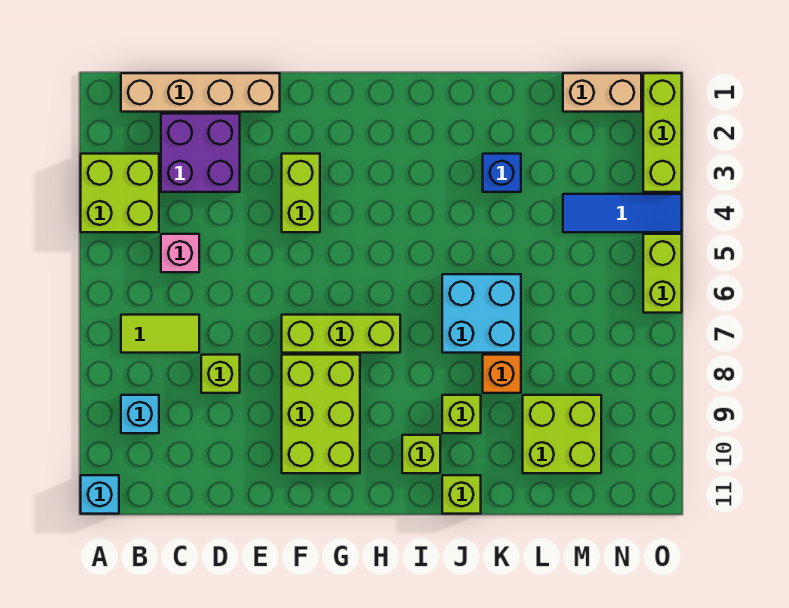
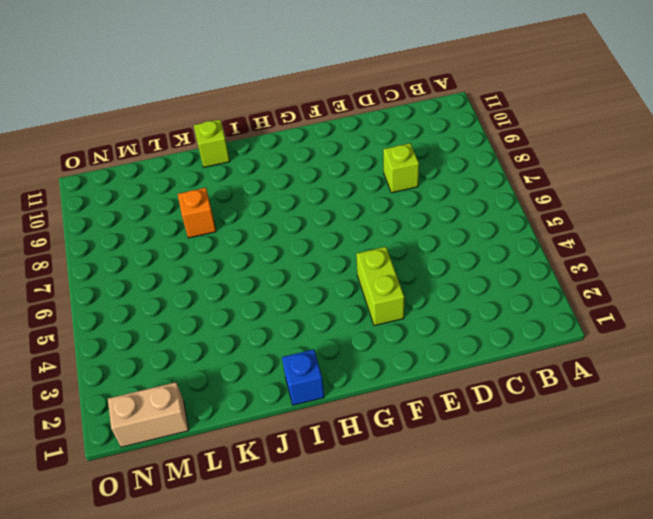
blue 1x1 brick [282,349,324,405] -> blue 1x1 brick moved to [483,154,521,192]
none -> lime 2x2 brick [81,154,159,232]
none -> cyan 1x1 brick [81,475,119,514]
none -> tan 1x4 brick [121,73,280,112]

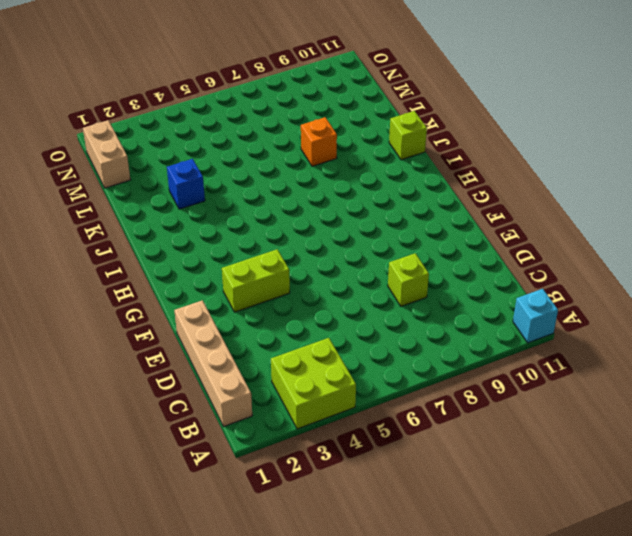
none -> lime 1x2 tile [121,315,199,353]
none -> cyan 1x1 brick [121,395,159,433]
none -> purple 2x2 brick [161,114,240,192]

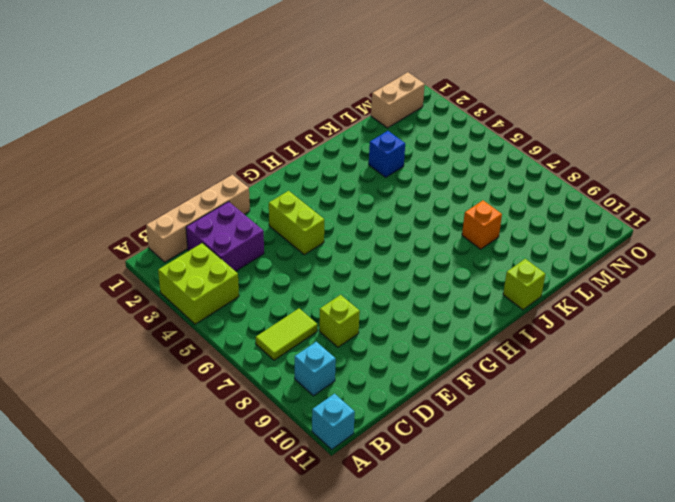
none -> pink 1x1 brick [161,234,199,272]
none -> lime 1x3 brick [282,315,400,353]
none -> lime 2x3 brick [282,355,360,473]

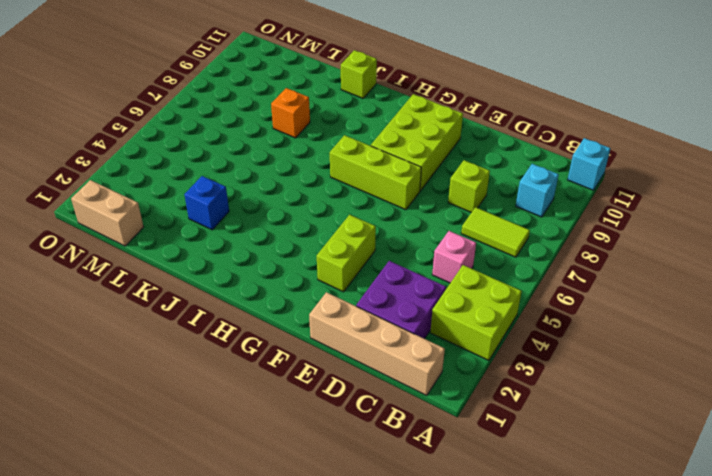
none -> lime 1x1 brick [402,435,440,473]
none -> cyan 2x2 brick [442,274,521,353]
none -> lime 1x1 brick [442,395,481,433]

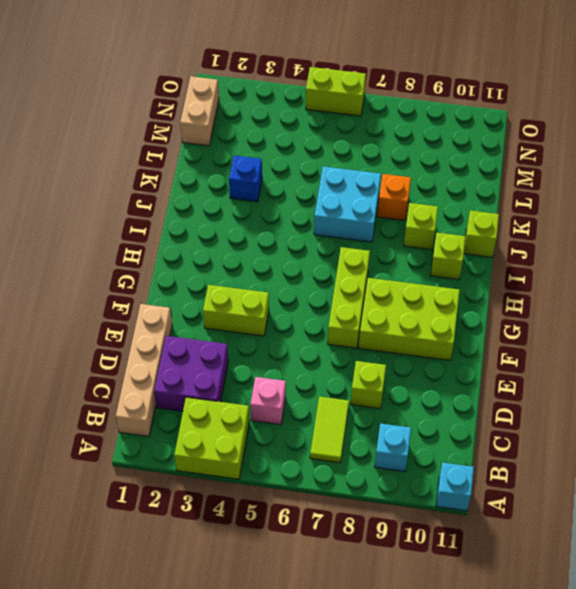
none -> lime 2x2 brick [523,395,601,473]
none -> blue 1x3 tile [563,194,682,232]
none -> lime 1x3 brick [643,73,682,192]

